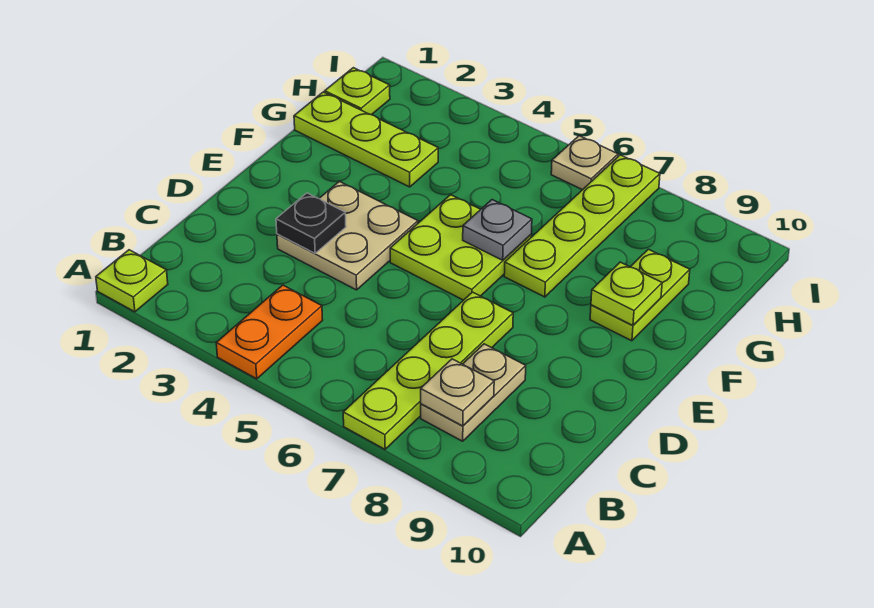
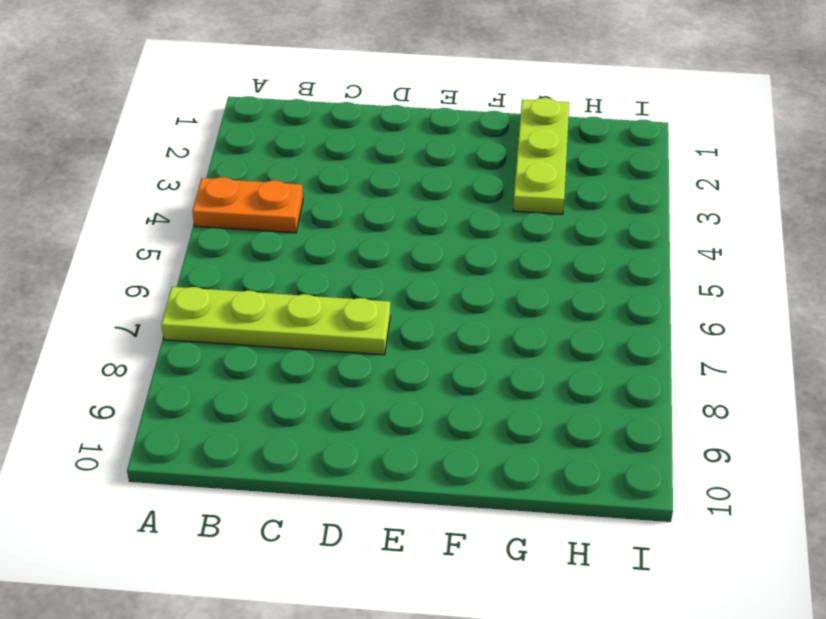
none -> lime 1x1 plate [96,250,168,312]
none -> tan 1x2 plate [421,344,526,441]
none -> tan 2x2 plate [277,181,418,290]

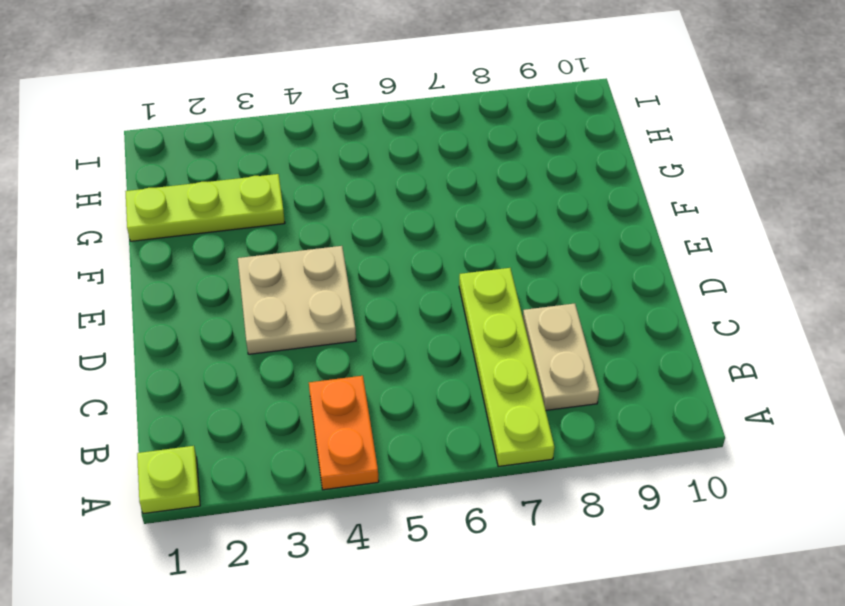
none -> lime 2x2 plate [390,195,531,300]
none -> lime 1x4 plate [504,155,660,297]
none -> lime 1x2 plate [590,249,690,341]

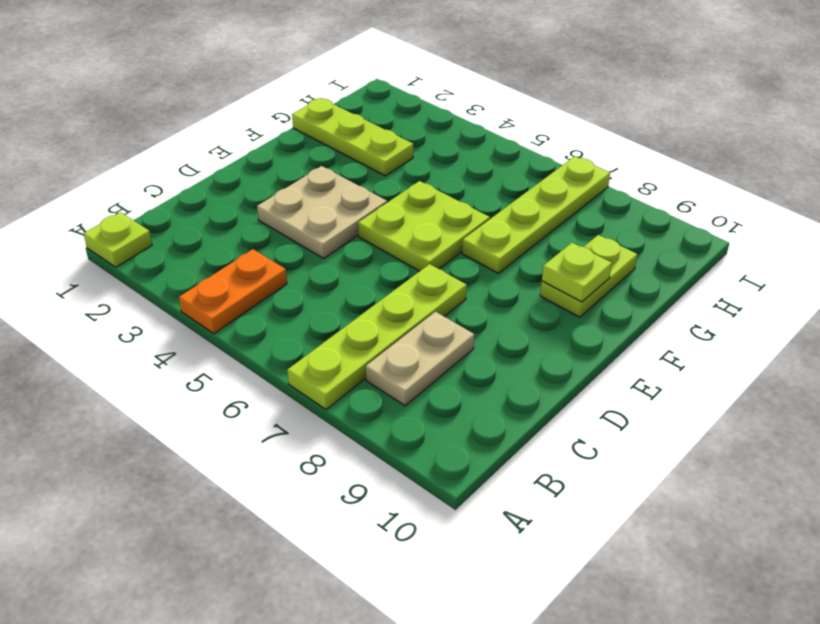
none -> lime 1x1 plate [325,68,390,115]
none -> tan 1x1 plate [551,136,618,190]
none -> tan 1x1 plate [421,359,494,426]

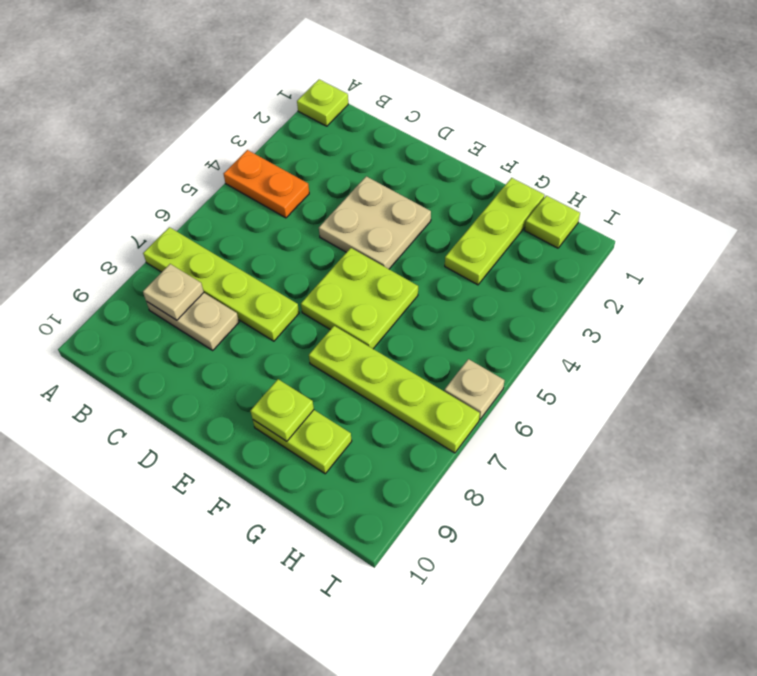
none -> black 1x1 plate [276,193,346,253]
none -> grey 1x1 plate [463,200,532,260]

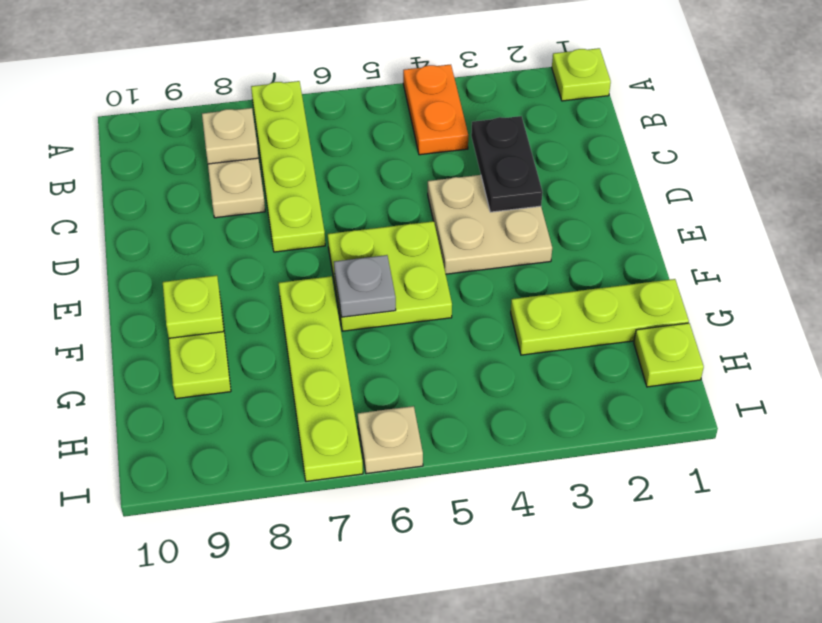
black 1x2 plate [471,116,543,212] -> black 1x1 plate [276,193,346,253]

